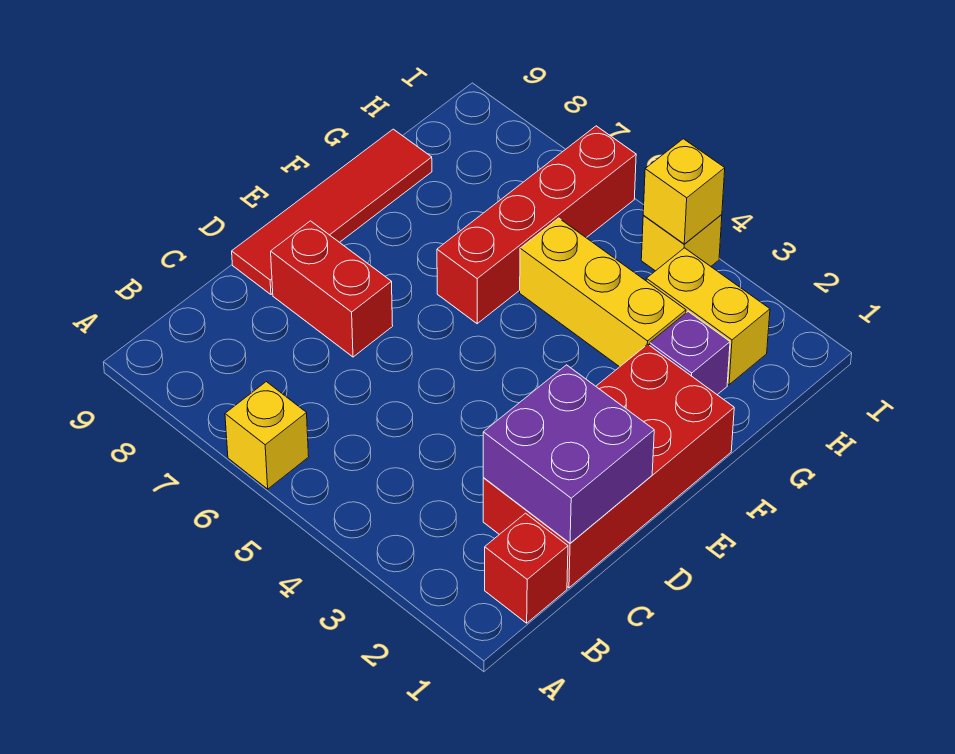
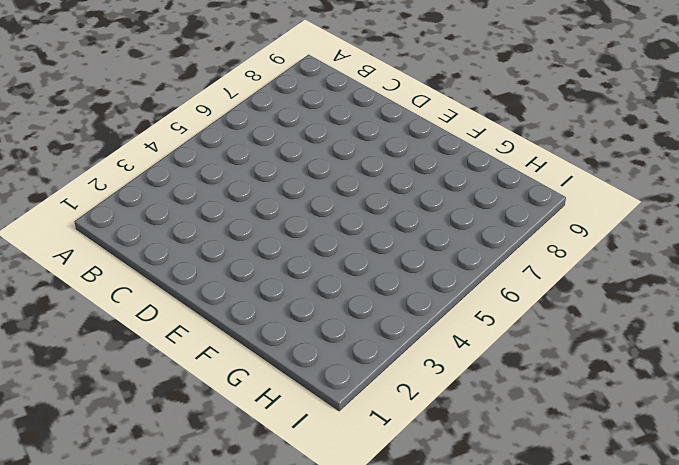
none -> yellow 1x1 brick [225,382,309,489]
none -> red 1x1 brick [485,513,568,623]
none -> red 2x4 brick [483,344,734,588]

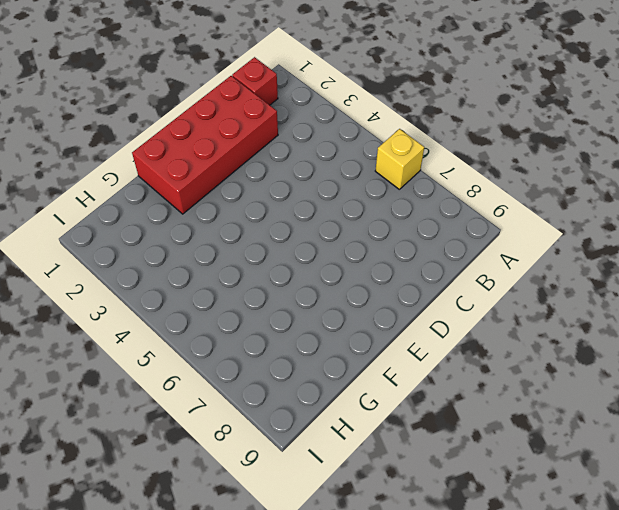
none -> red 1x2 brick [271,221,393,357]
none -> red 1x4 tile [232,129,432,294]
none -> red 1x4 brick [437,126,636,324]

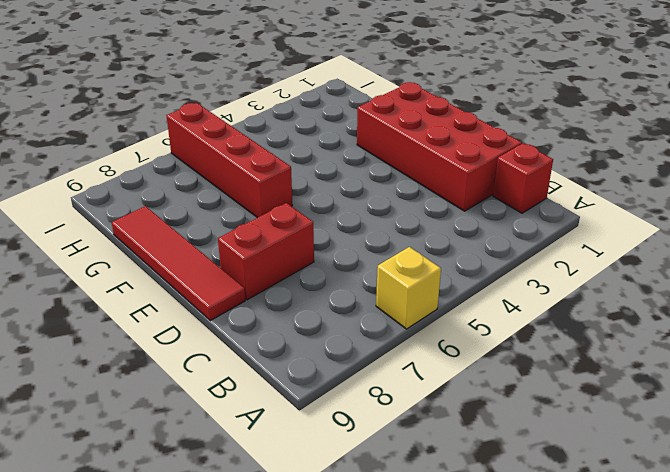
none -> purple 1x1 brick [650,312,730,395]
none -> yellow 1x3 brick [520,218,686,367]
none -> yellow 1x2 brick [646,248,770,385]

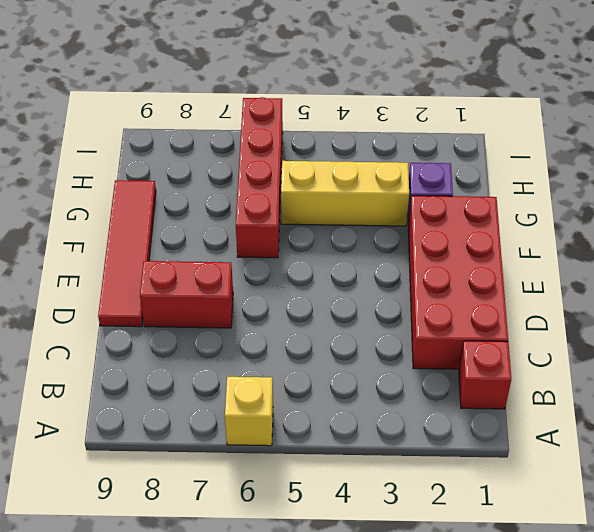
none -> yellow 1x2 brick [646,248,770,385]
none -> yellow 1x1 brick [641,215,722,271]
none -> purple 2x2 brick [483,365,654,543]

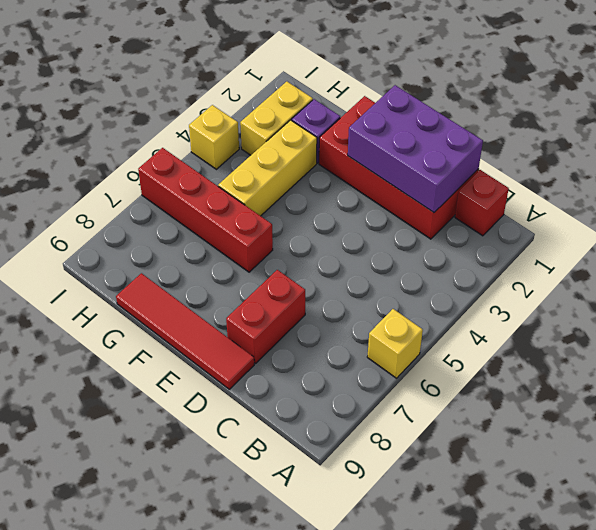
purple 2x3 brick [348,85,483,212] -> purple 2x2 brick [483,365,654,543]
none -> yellow 1x1 brick [643,139,725,244]

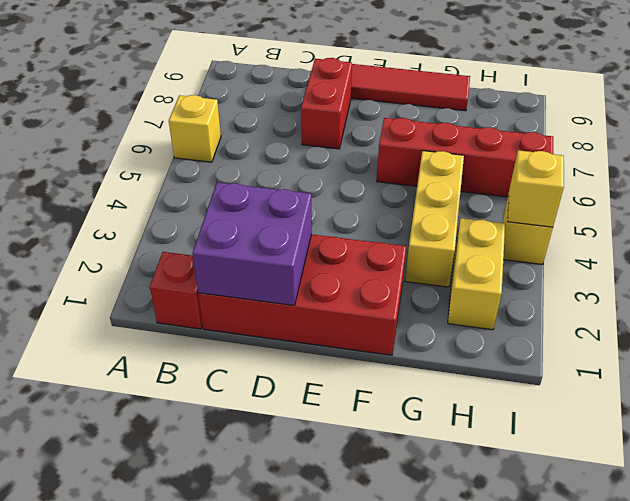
none -> purple 1x1 brick [650,312,730,395]

